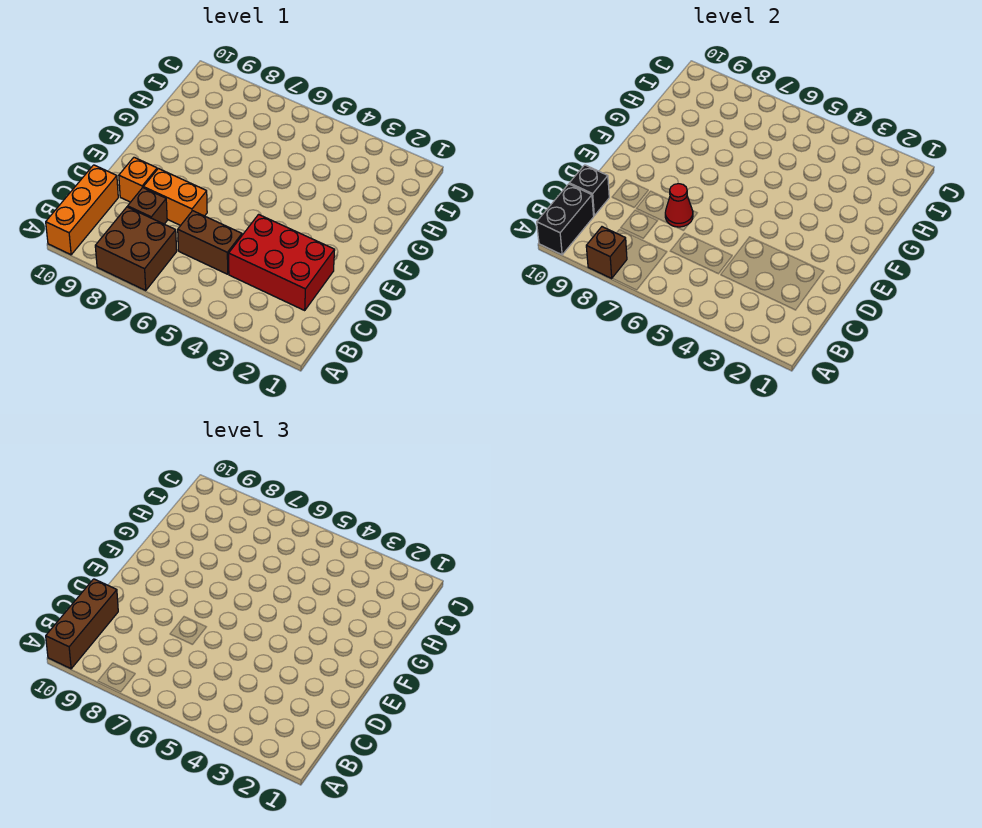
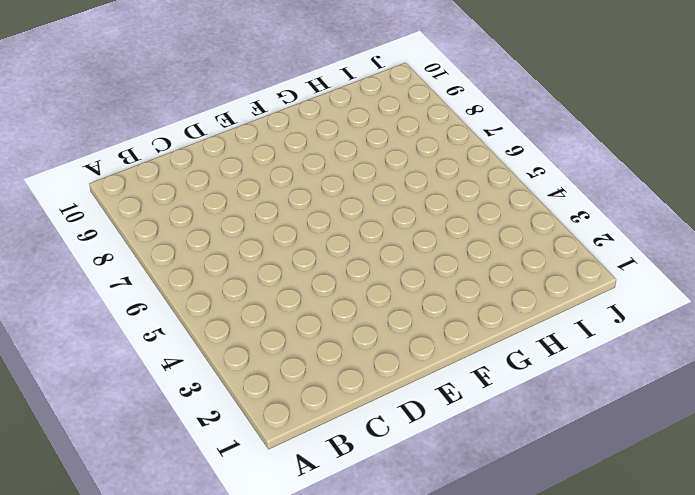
none -> brown 2x2 brick [95,207,177,290]
none -> orange 1x3 brick [46,165,118,255]
none -> red 2x3 brick [229,214,335,310]

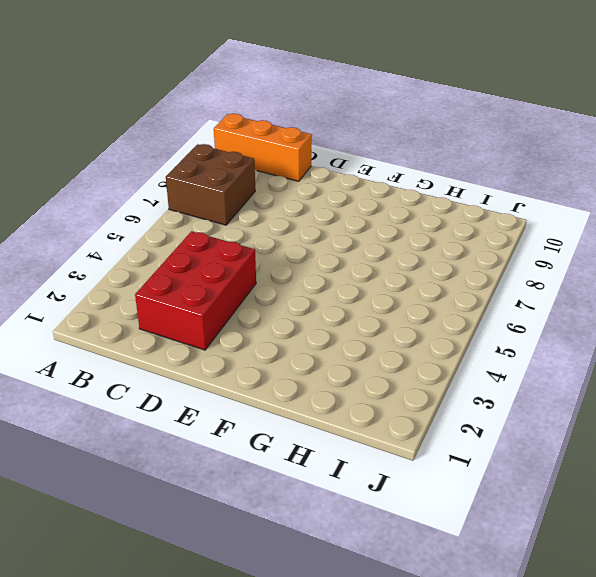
none -> brown 1x2 brick [178,211,242,274]
none -> brown 1x1 brick [128,188,167,224]
none -> orange 1x2 brick [143,169,207,226]

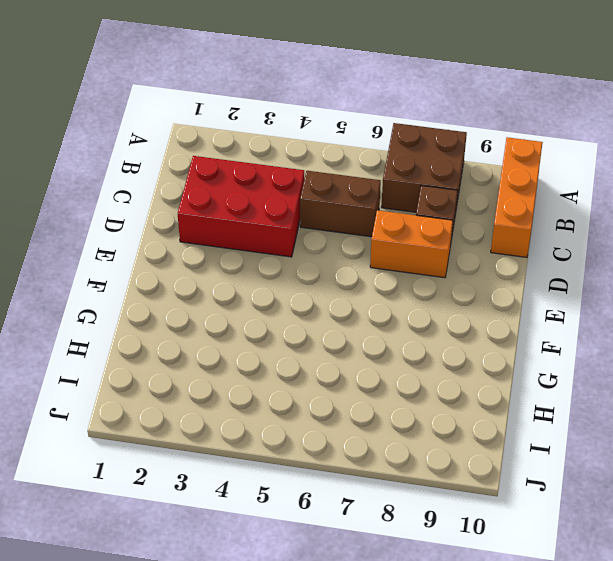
none -> orange 1x1 brick [119,157,157,202]
none -> brown 1x1 brick [586,227,627,278]
none -> black 1x2 brick [537,184,594,255]

